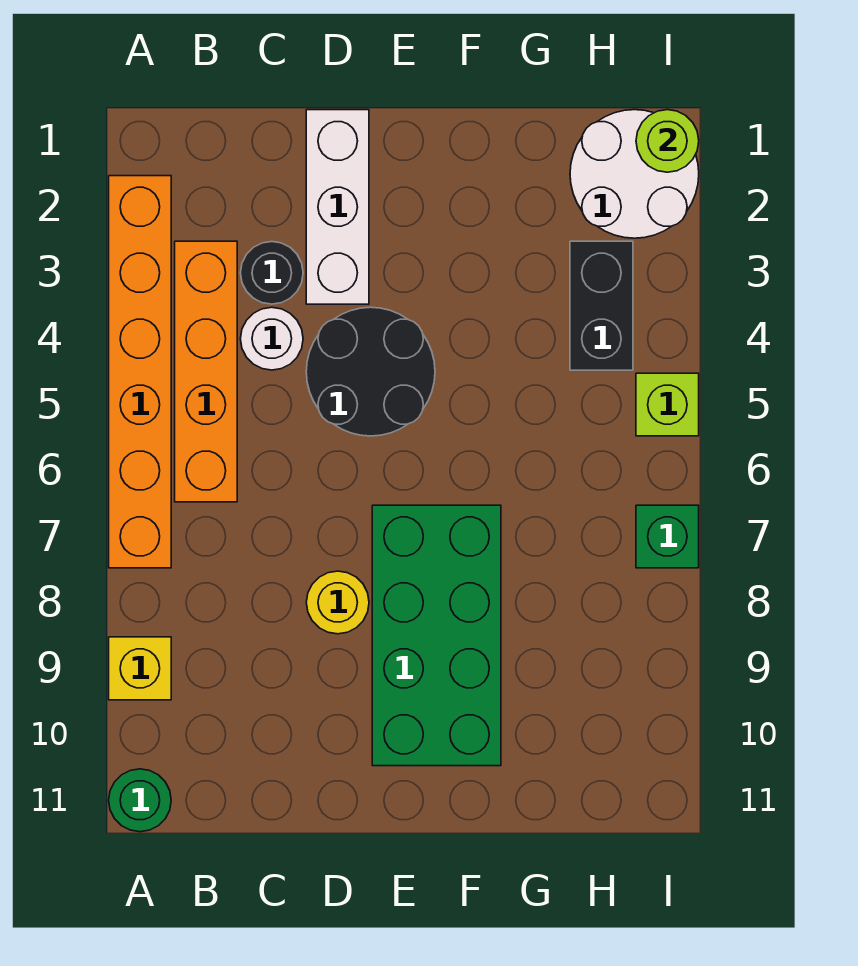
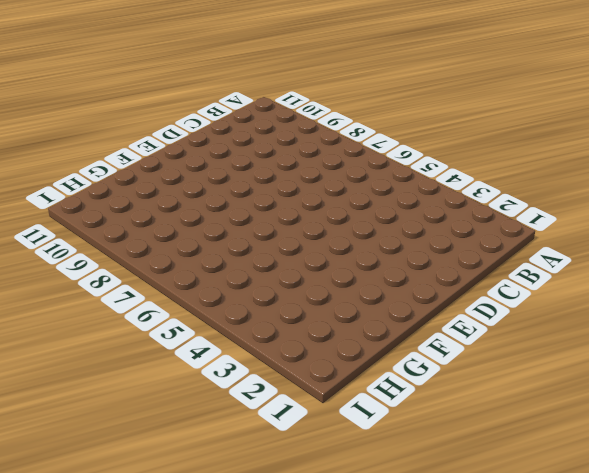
none -> orange 1x6 brick [109,176,171,568]
none -> yellow 1x1 brick [109,637,171,700]
none -> green 1x1 round brick [109,769,171,832]

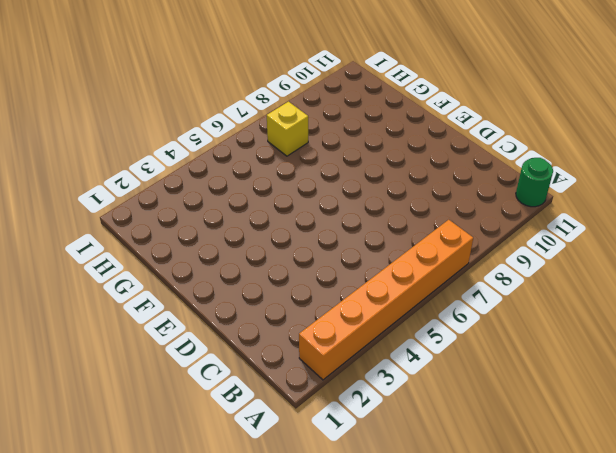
yellow 1x1 brick [267,102,308,156] -> yellow 1x1 brick moved to [109,637,171,700]
none -> orange 1x4 brick [175,241,237,502]
none -> black 1x1 round brick [241,242,303,304]
none -> white 1x1 round brick [240,307,303,370]

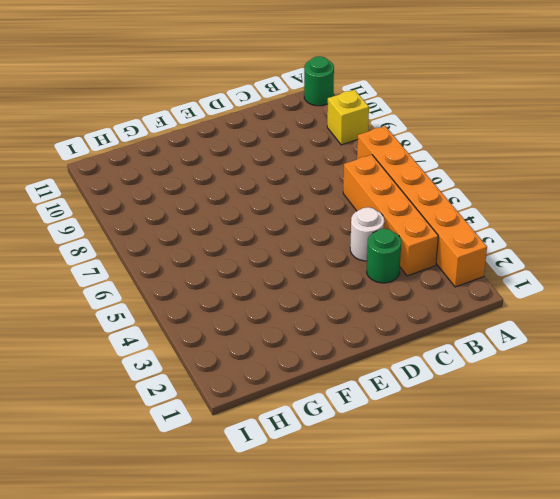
green 1x1 round brick [367,229,401,283] -> black 1x1 round brick [241,242,303,304]
none -> white 1x3 brick [306,110,369,304]
none -> black 2x2 round brick [306,307,435,436]
none -> yellow 1x1 round brick [306,571,369,634]

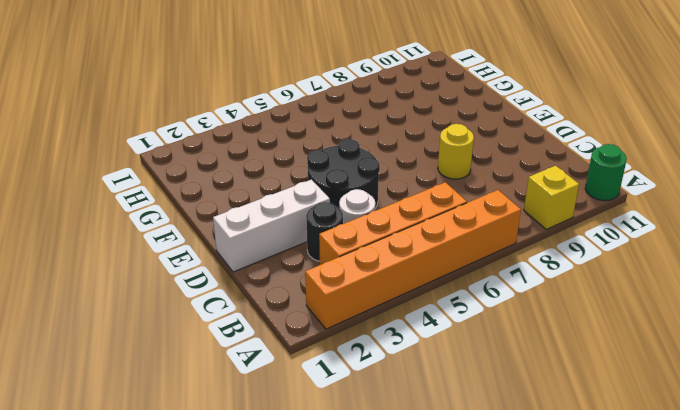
none -> green 2x4 brick [372,505,501,766]
none -> white 2x2 round brick [570,110,699,238]
none -> black 1x2 brick [570,241,633,370]

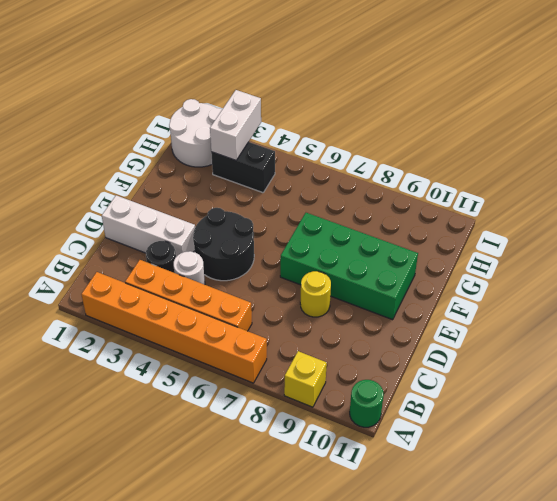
white 1x2 brick [210,90,261,160] -> none
none -> lime 1x1 brick [636,373,699,436]
none -> green 1x1 brick [636,505,699,568]
none -> lime 1x1 round brick [636,110,699,172]

